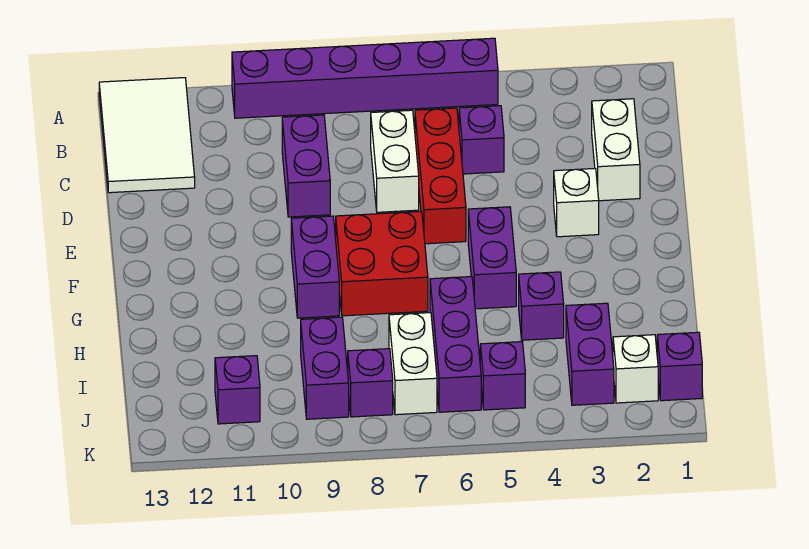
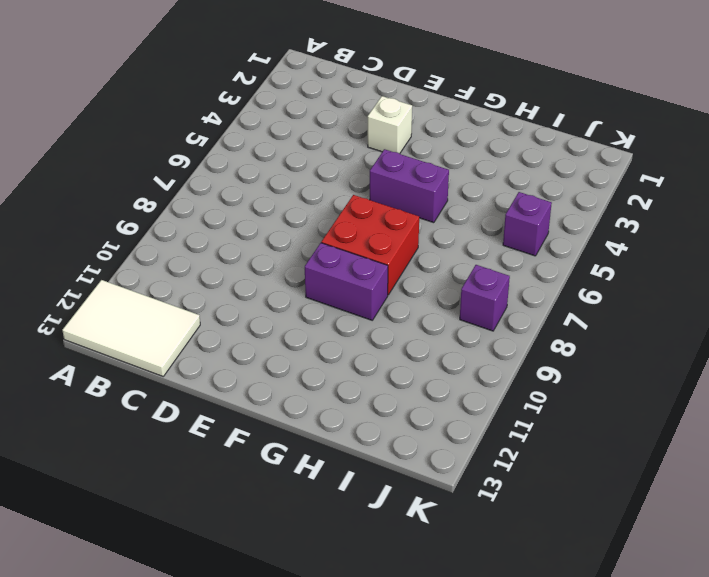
none -> purple 1x6 brick [232,38,498,118]
none -> white 1x2 brick [592,99,640,201]
none -> purple 1x1 brick [459,106,504,174]

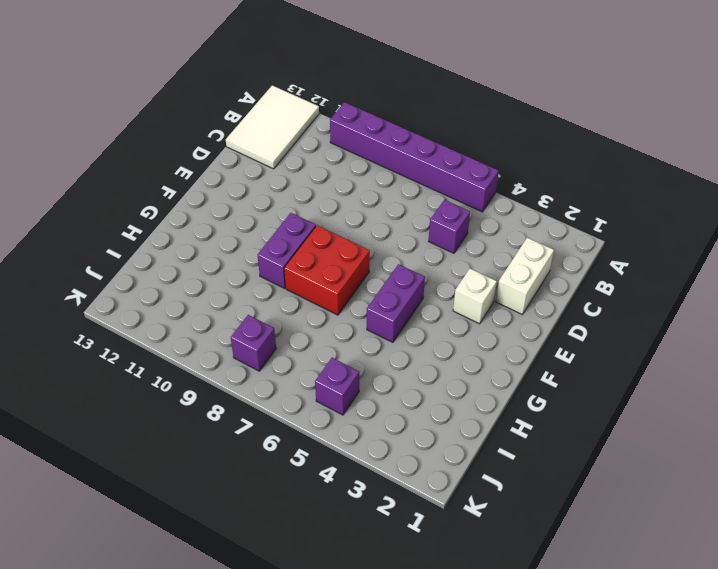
none -> red 1x3 brick [415,108,466,244]
none -> white 1x2 brick [371,110,419,212]
none -> purple 1x2 brick [282,115,330,217]

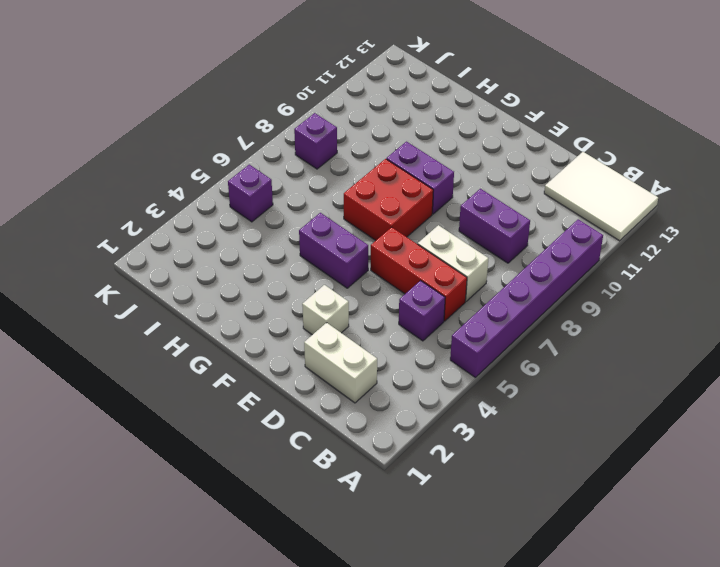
none -> purple 1x1 brick [519,272,564,340]
none -> purple 1x3 brick [430,277,481,412]
none -> purple 1x2 brick [566,303,614,405]

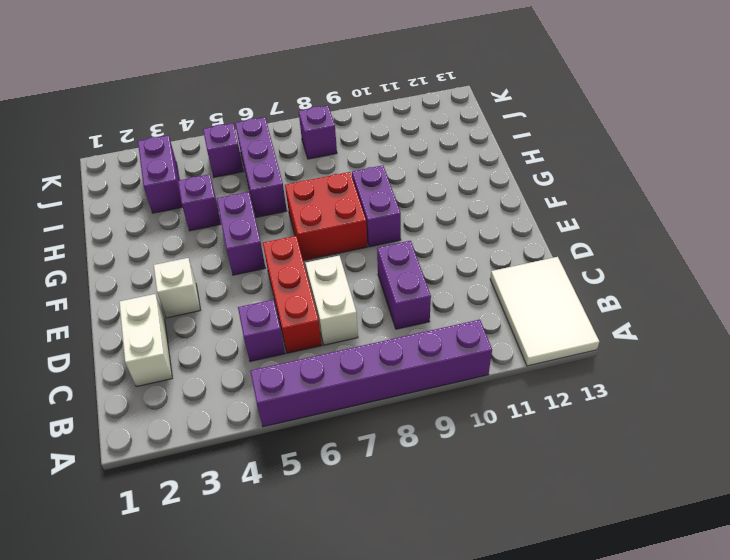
none -> white 1x2 brick [389,313,437,415]
none -> purple 1x2 brick [301,317,349,419]
none -> purple 1x1 brick [657,332,702,401]

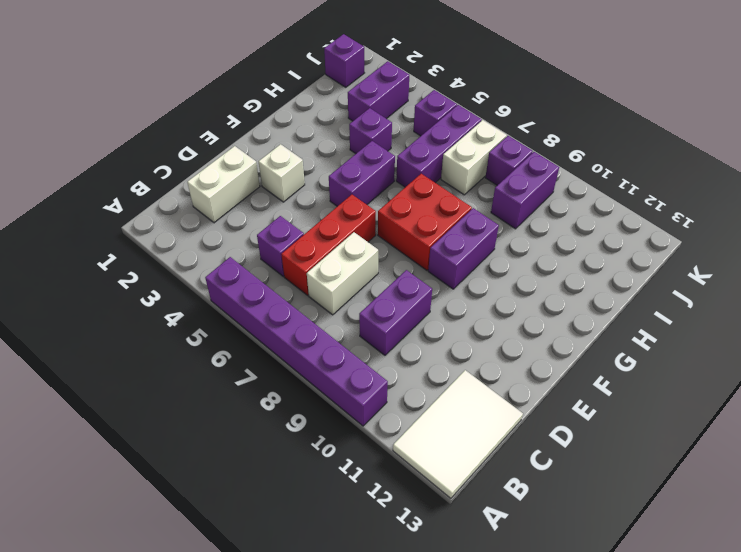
none -> white 1x1 brick [613,335,658,403]
none -> purple 1x1 brick [215,356,260,424]

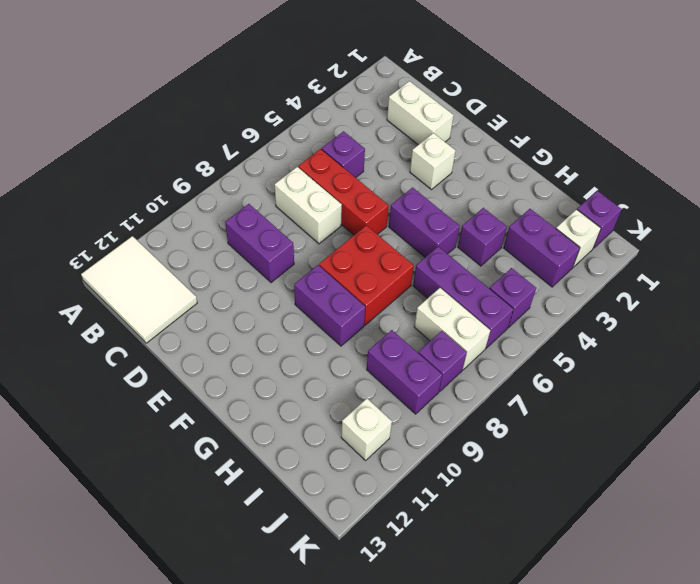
white 1x1 brick [341,398,392,460] -> purple 1x1 brick [215,356,260,424]
none -> purple 1x6 brick [232,38,498,118]

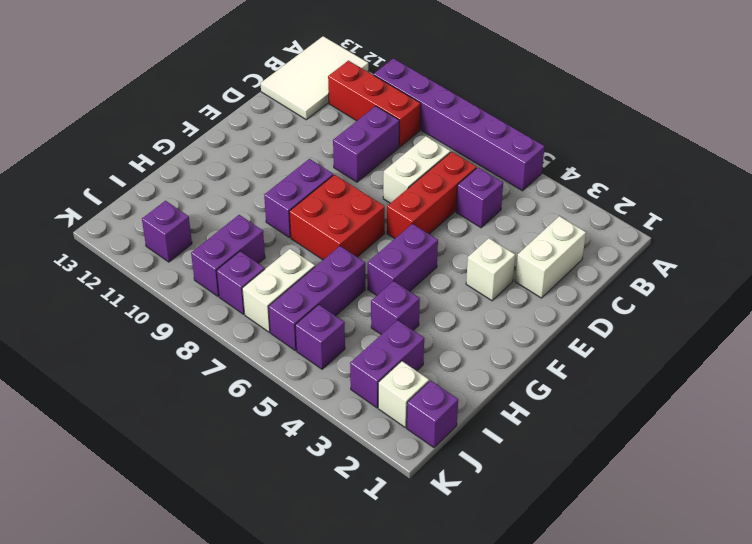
red 1x3 brick [328,61,421,147] -> none

